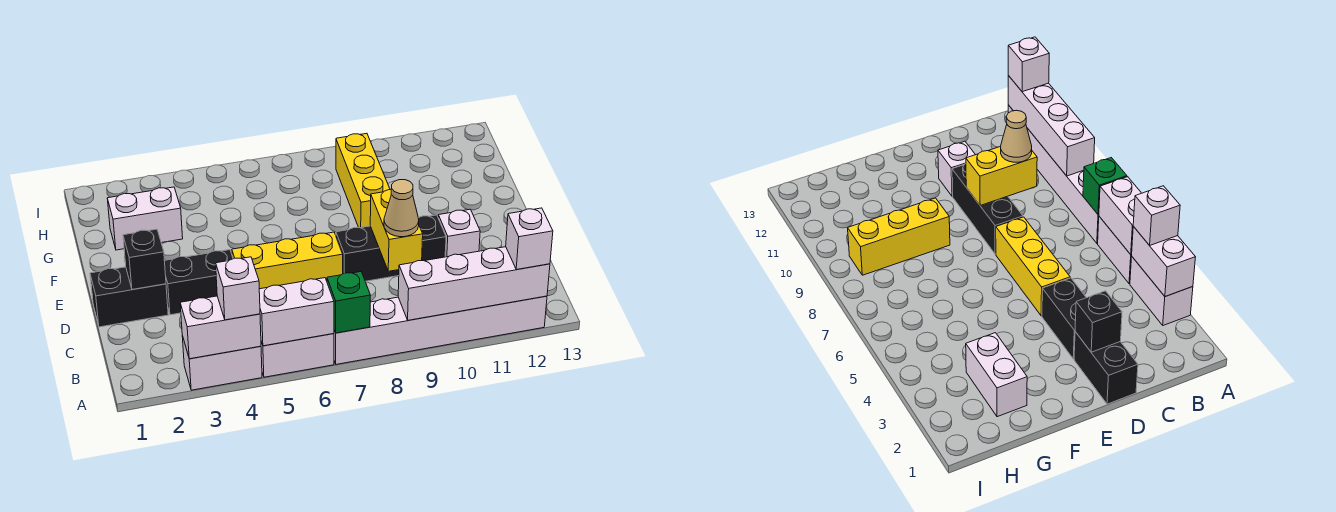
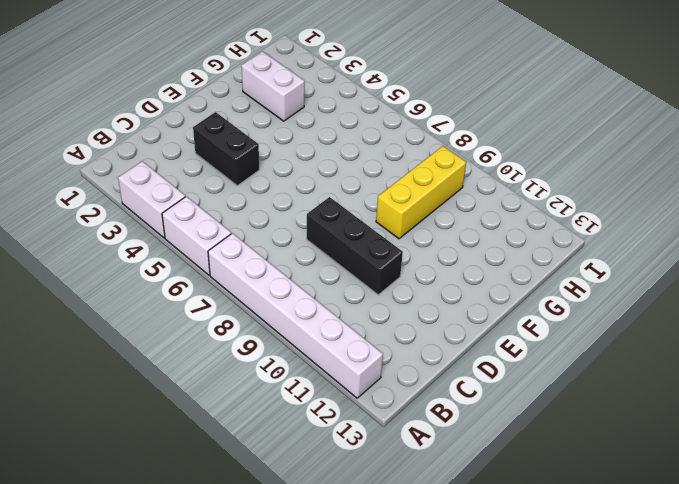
none -> black 1x2 brick [90,267,168,327]
none -> yellow 1x3 brick [232,232,343,289]
none -> white 1x1 brick [438,209,480,257]

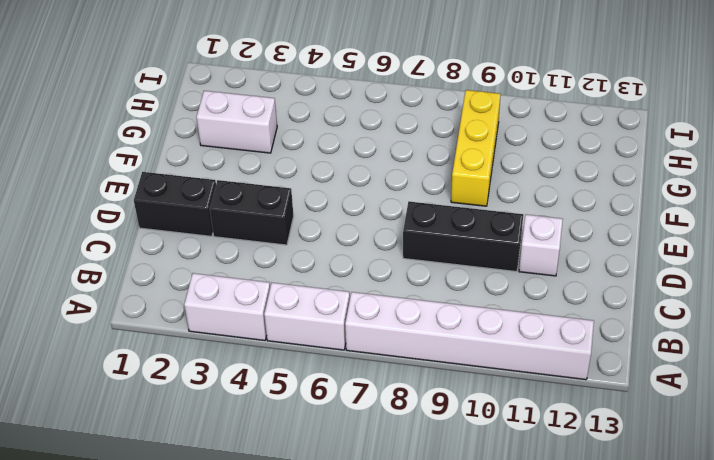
none -> yellow 1x3 brick [232,232,343,289]
none -> white 1x2 brick [180,296,261,359]
none -> white 1x2 brick [259,278,334,346]

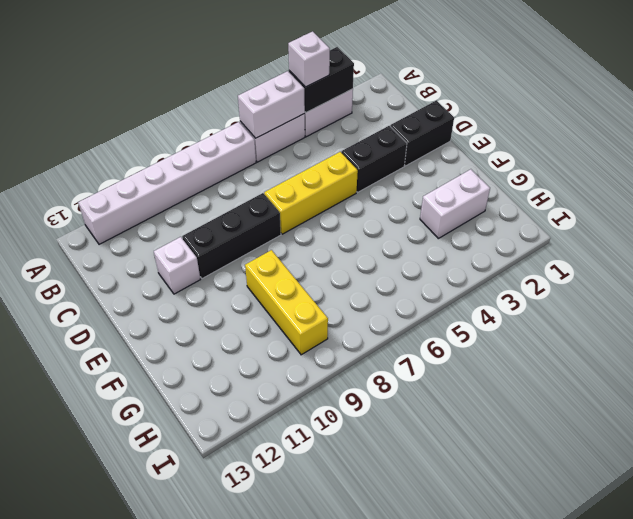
black 1x2 brick [289,47,354,113] -> white 1x2 brick [180,296,261,359]
none -> green 1x1 brick [327,272,370,333]
none -> white 1x4 brick [398,247,550,320]
none -> yellow 1x2 brick [370,190,423,271]

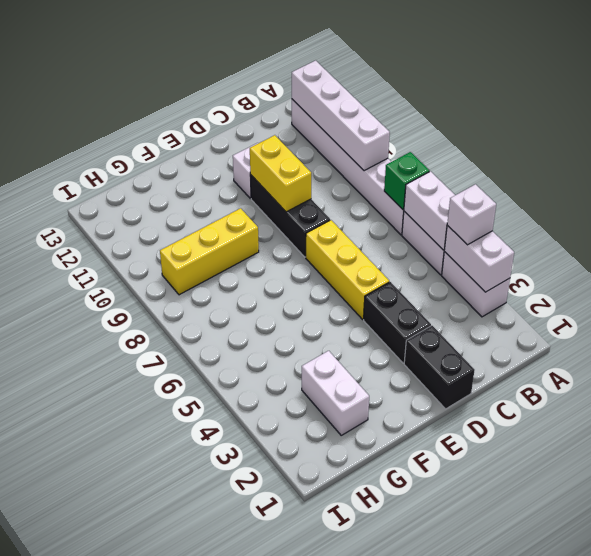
yellow 1x2 brick [250,135,311,212] -> yellow 1x2 brick turned to [370,190,423,271]
none -> black 1x1 brick [123,229,166,290]
none -> white 1x1 brick [506,208,553,270]
none -> tan 1x1 cone [384,180,419,237]

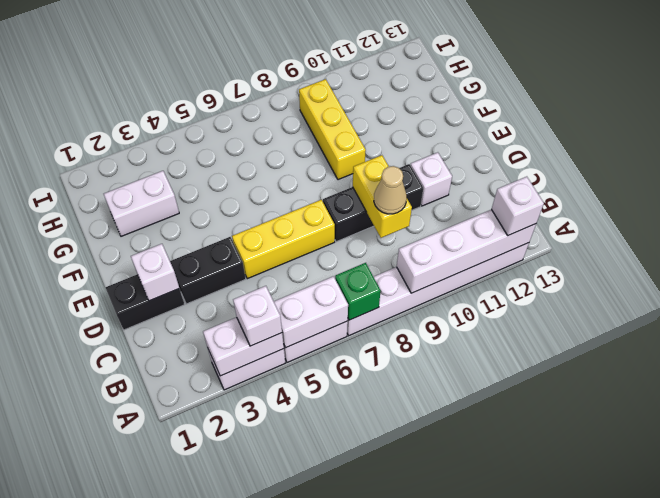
white 1x1 brick [131,244,179,301] -> black 1x1 brick [123,229,166,290]

